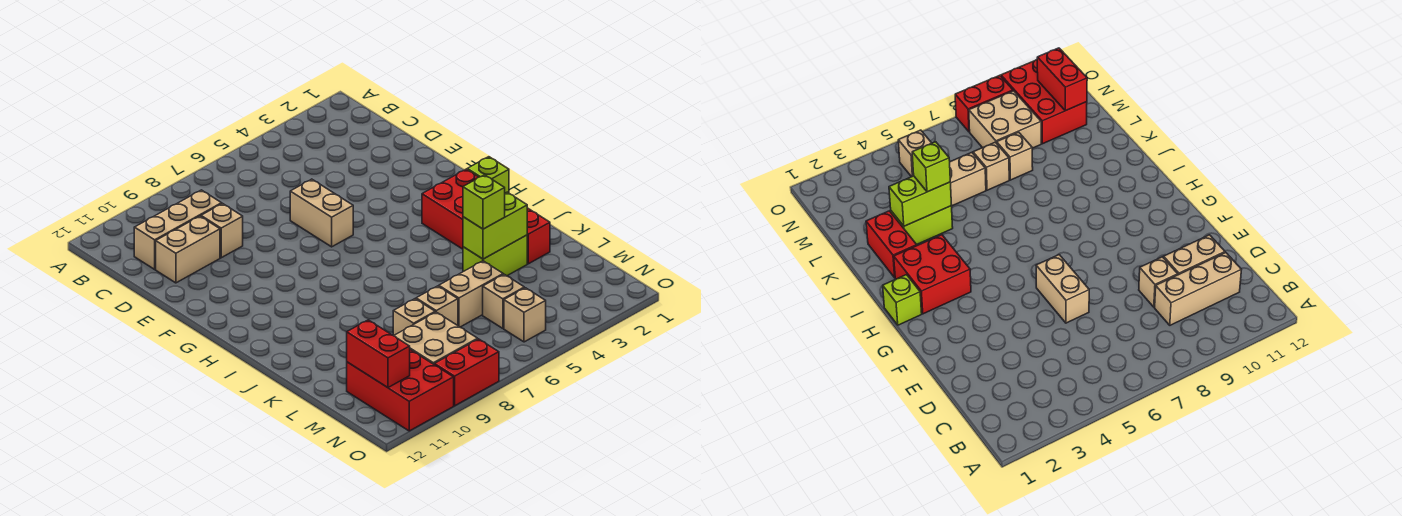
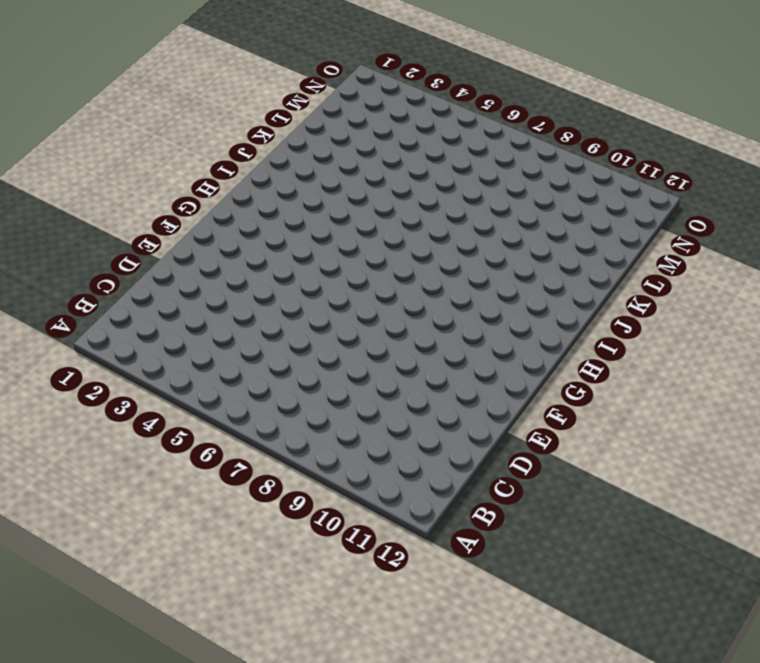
none -> tan 1x3 brick [134,190,222,269]
none -> tan 1x1 brick [201,204,243,258]
none -> tan 1x2 brick [156,216,220,283]

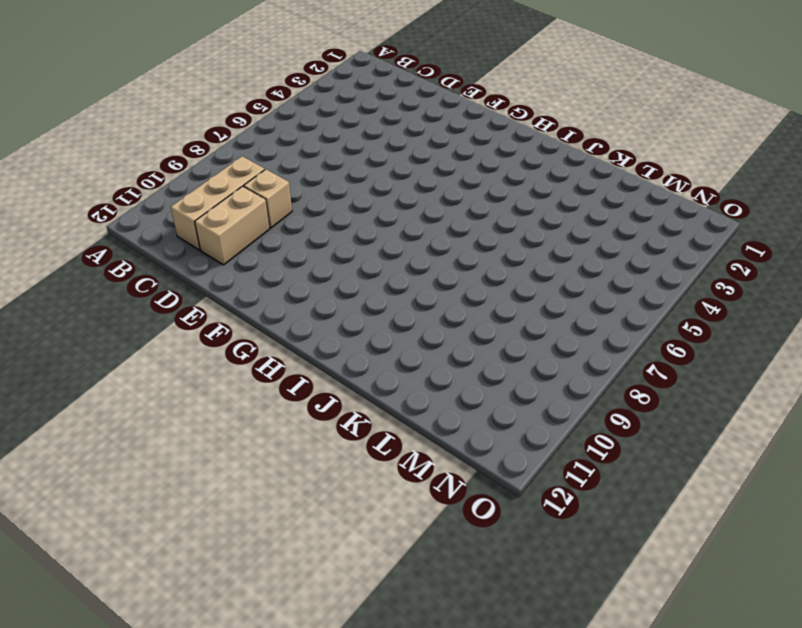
none -> tan 1x2 brick [290,179,353,247]
none -> lime 1x1 brick [467,157,509,193]
none -> red 2x2 brick [422,169,478,249]

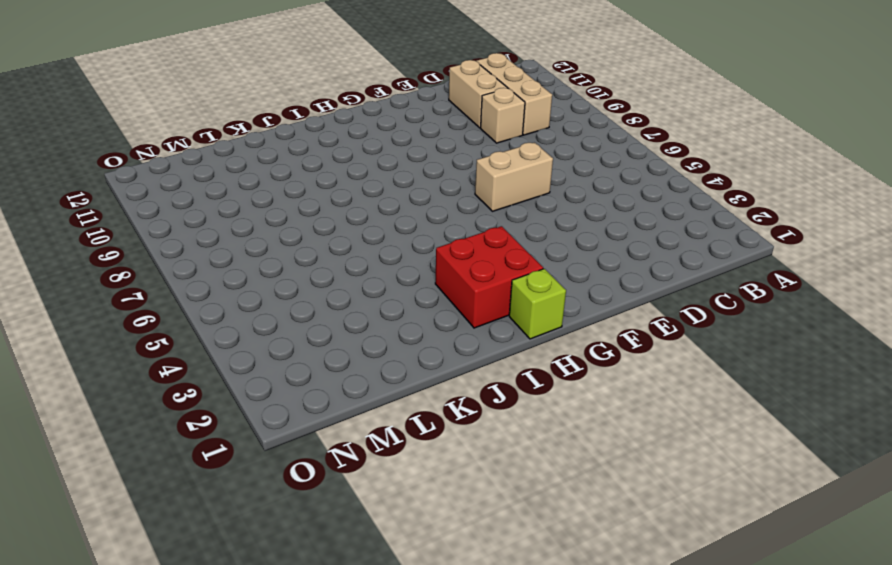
none -> red 1x2 brick [527,208,550,264]
none -> lime 1x2 brick [463,235,527,276]
none -> tan 1x2 brick [439,261,503,327]

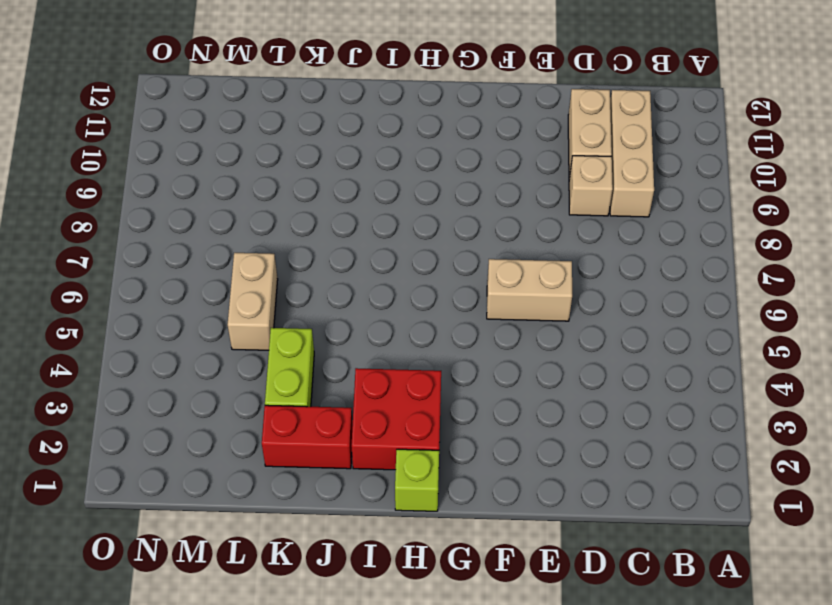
none -> tan 1x1 brick [416,286,458,325]
none -> tan 1x1 brick [393,299,435,336]
none -> tan 1x1 brick [483,274,524,328]

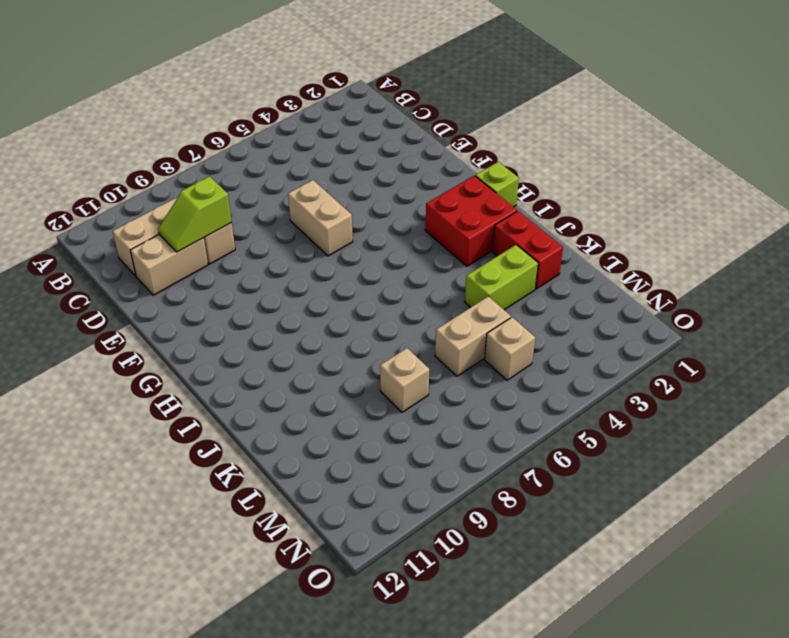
lime 1x2 slope [158,177,232,252] -> none
none -> tan 1x1 brick [416,286,458,325]
none -> tan 2x2 brick [394,312,478,364]
none -> red 2x3 brick [347,350,454,431]

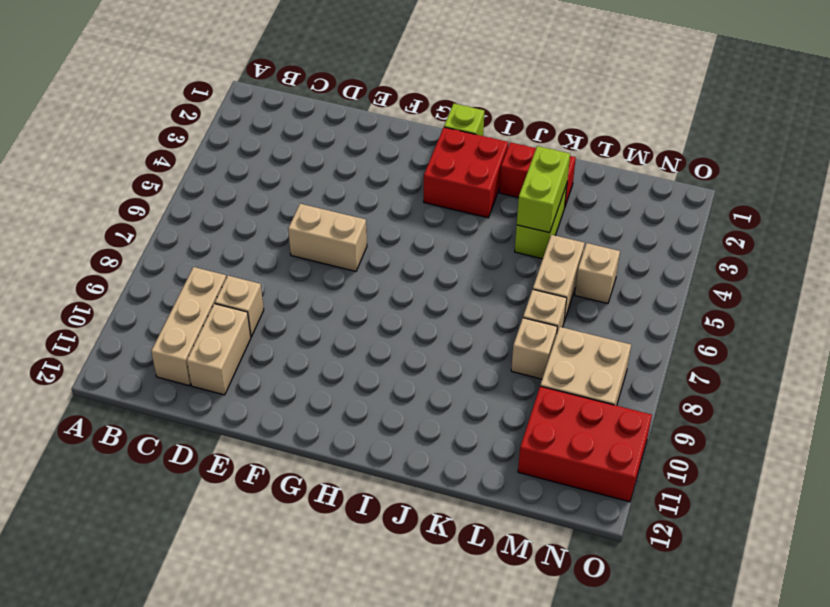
none -> tan 1x1 brick [504,288,546,342]
none -> red 1x2 brick [434,339,499,406]
none -> red 1x2 brick [347,320,410,388]

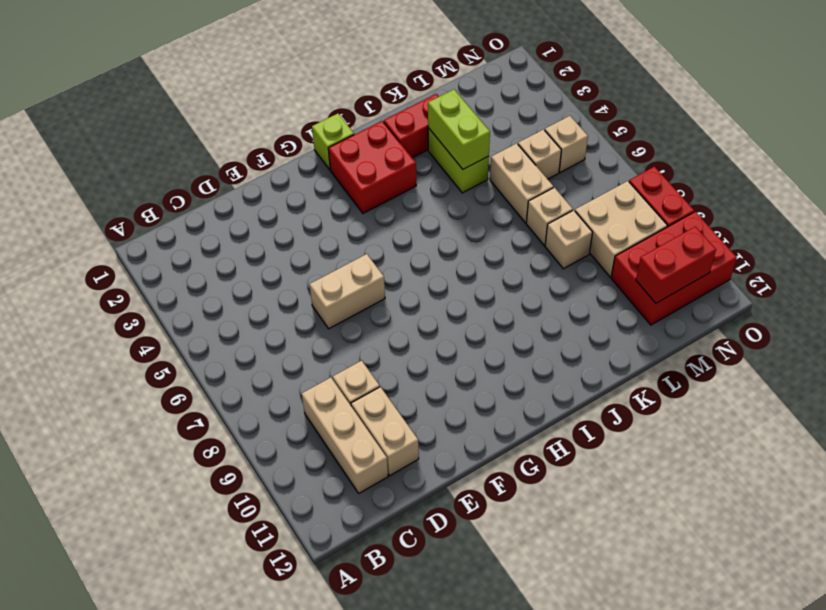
none -> lime 1x1 brick [463,175,505,229]

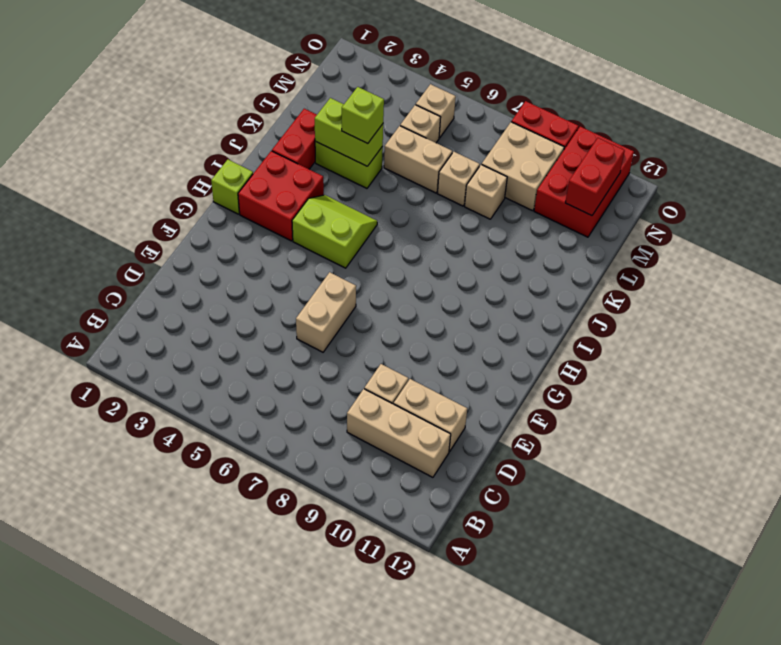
lime 2x2 slope [292,195,377,268] -> none

